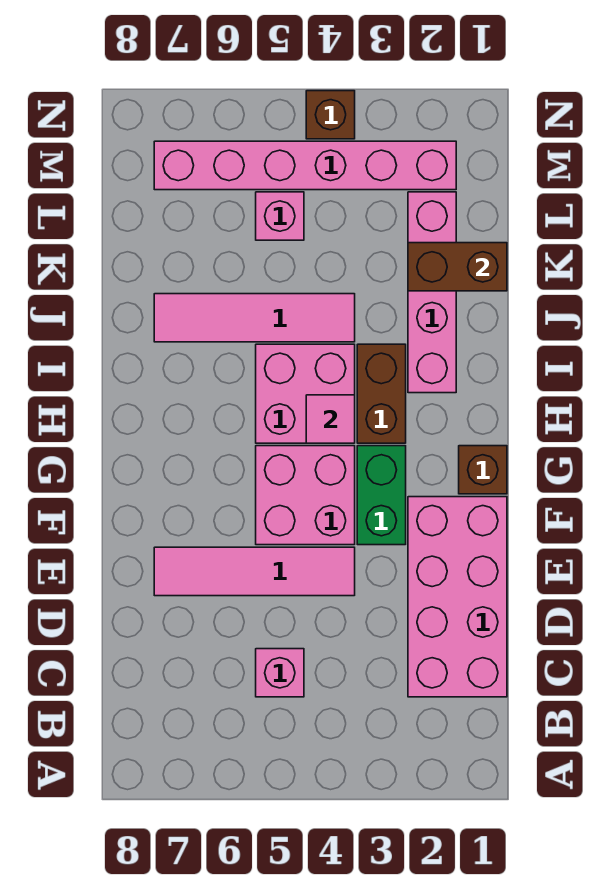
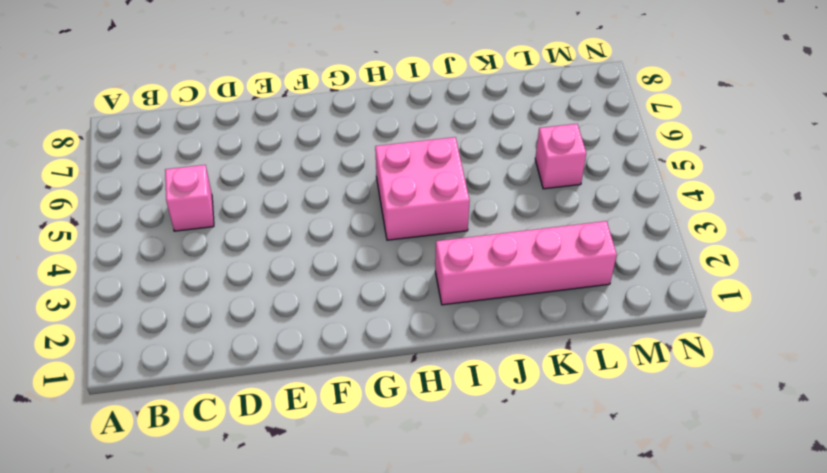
none -> pink 2x4 brick [408,497,507,697]
none -> pink 1x4 tile [154,547,355,596]
none -> green 1x2 brick [357,446,406,545]

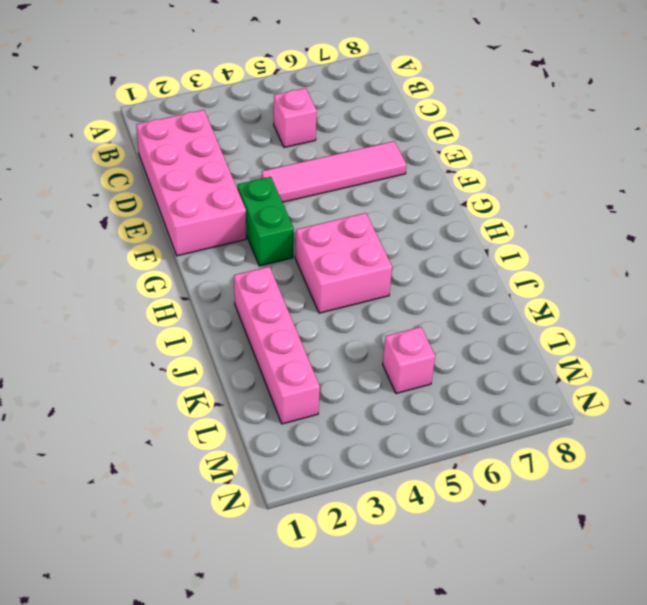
none -> pink 2x2 brick [256,446,355,545]
none -> brown 1x1 brick [459,446,507,494]
none -> brown 1x2 brick [357,344,406,443]

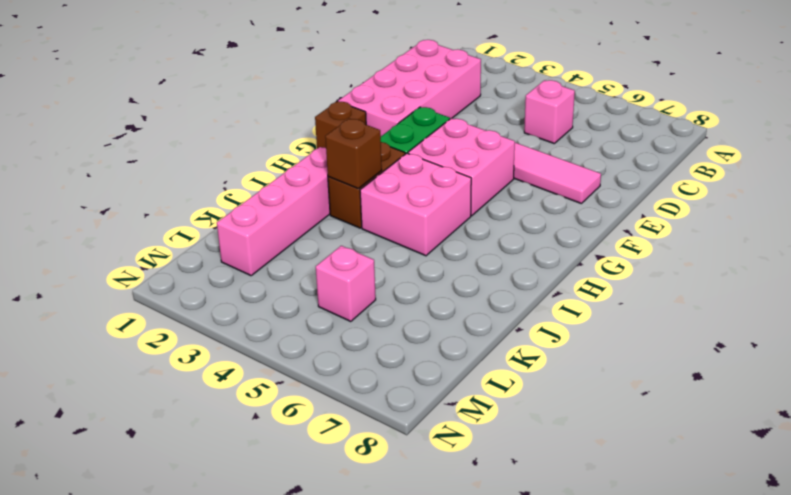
brown 1x1 brick [325,119,382,189] -> brown 1x1 brick moved to [306,91,355,139]
none -> pink 1x4 tile [154,294,355,342]
none -> pink 1x6 brick [154,141,456,190]
none -> pink 1x1 tile [306,395,355,443]

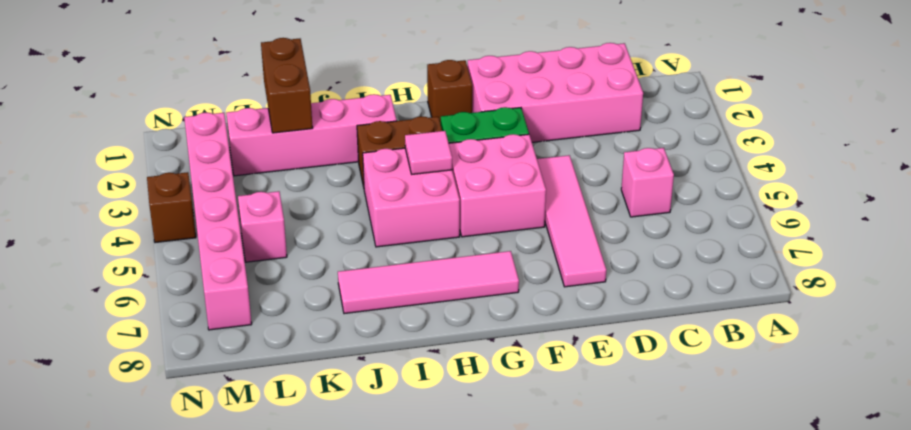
pink 1x4 tile [338,251,519,314] -> pink 1x4 tile turned to [154,294,355,342]

